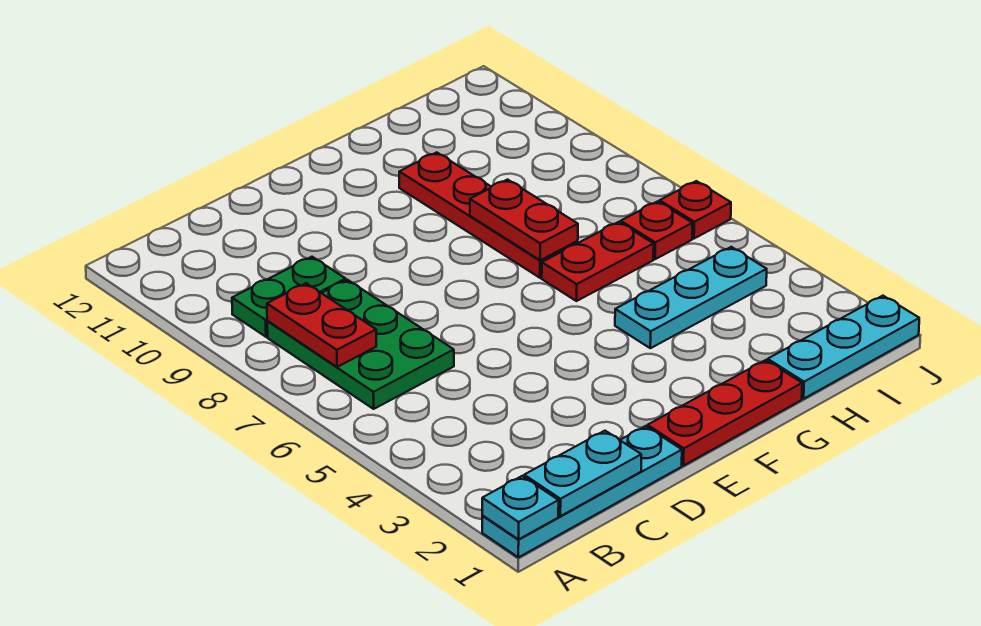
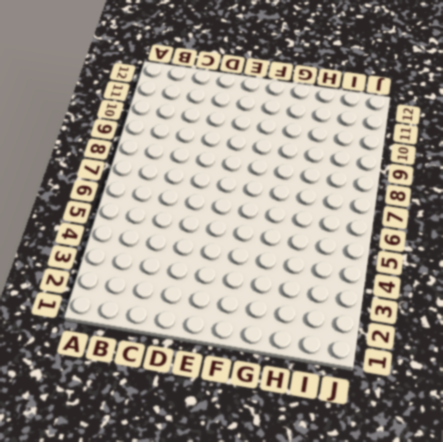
none -> cyan 1x4 plate [482,426,682,557]
none -> green 2x3 plate [267,280,454,409]
none -> green 1x2 plate [232,257,346,337]

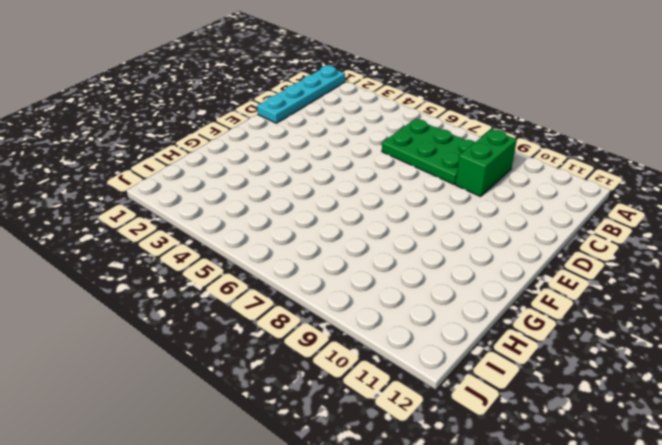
green 1x2 brick [455,129,517,196] -> green 1x2 plate [232,257,346,337]
none -> red 1x3 plate [647,360,802,466]
none -> cyan 1x3 plate [615,247,767,348]
none -> red 1x2 plate [542,222,654,301]

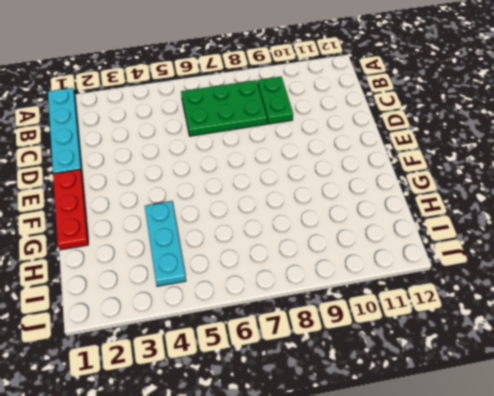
none -> red 1x2 plate [542,222,654,301]
none -> red 1x4 plate [399,152,578,278]
none -> cyan 1x3 plate [768,296,919,399]

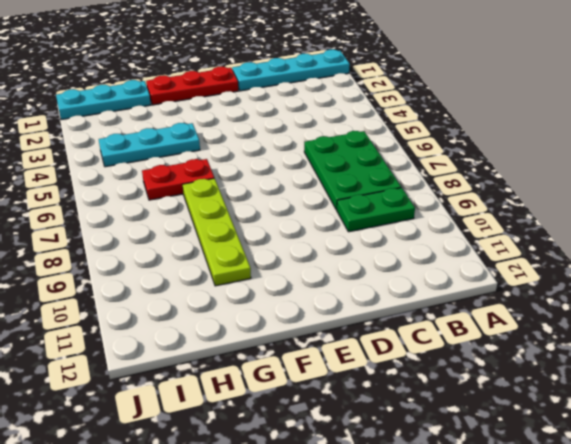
lime 1x4 plate [183,178,251,286] -> red 1x4 plate [399,152,578,278]
none -> red 1x1 plate [621,201,693,259]
none -> red 1x1 plate [660,181,731,239]
none -> cyan 1x1 plate [482,476,559,539]

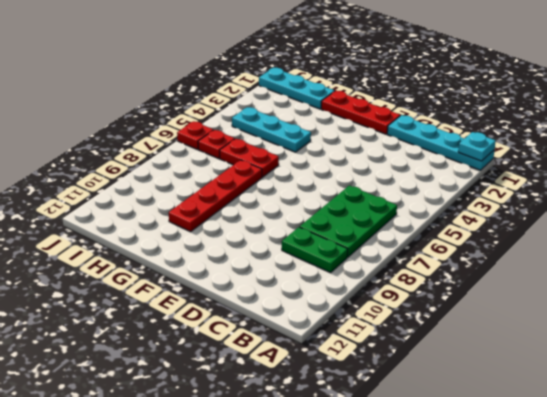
none -> cyan 1x2 plate [524,431,641,516]
none -> red 1x2 plate [267,283,376,367]
none -> red 1x2 plate [470,180,578,260]

